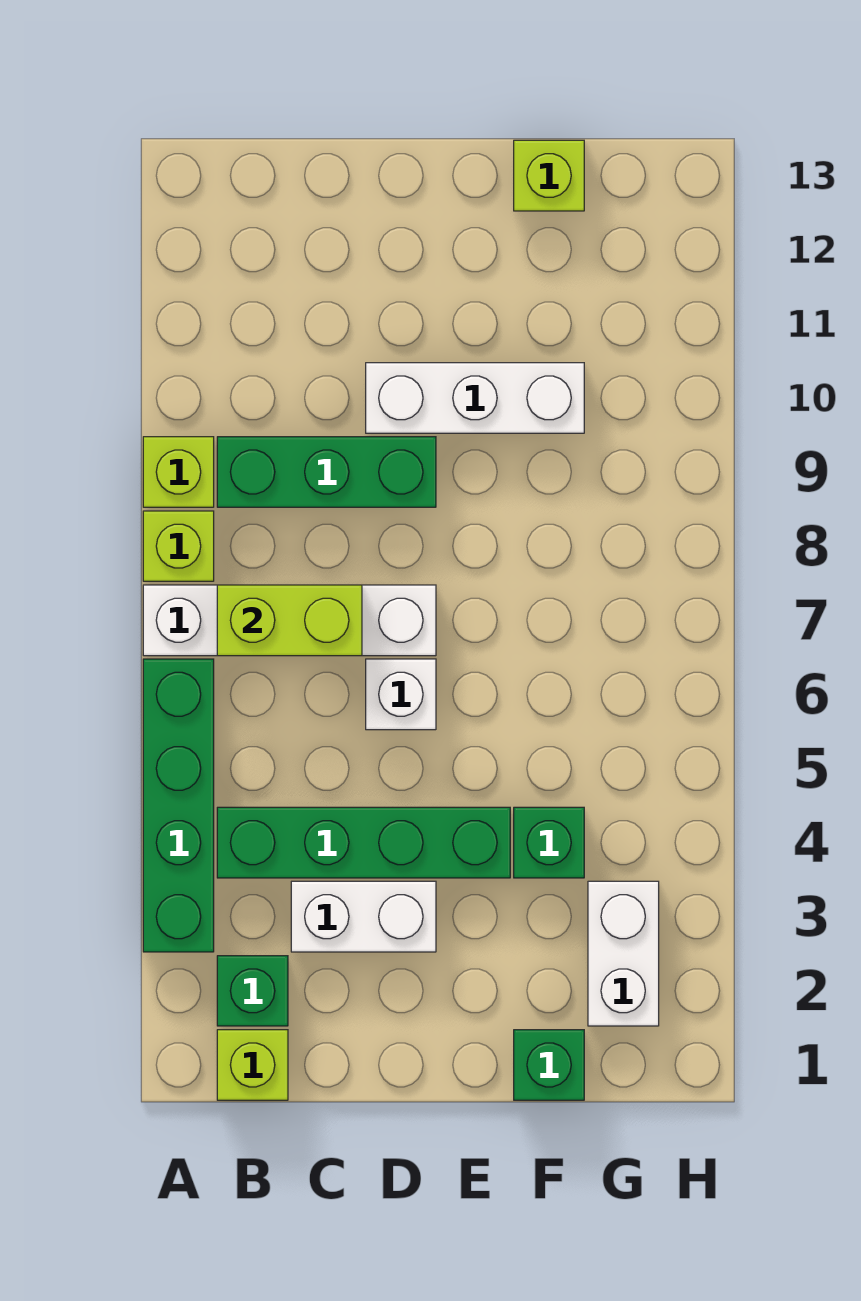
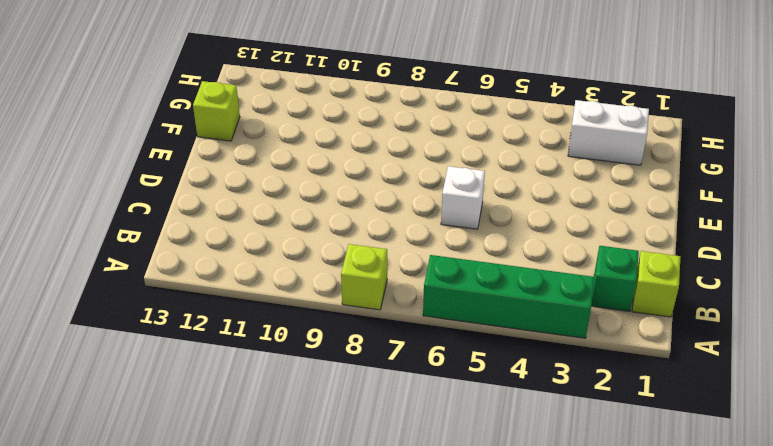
none -> white 1x4 brick [143,585,436,656]
none -> lime 1x1 brick [143,437,214,507]
none -> green 1x4 brick [217,807,510,878]

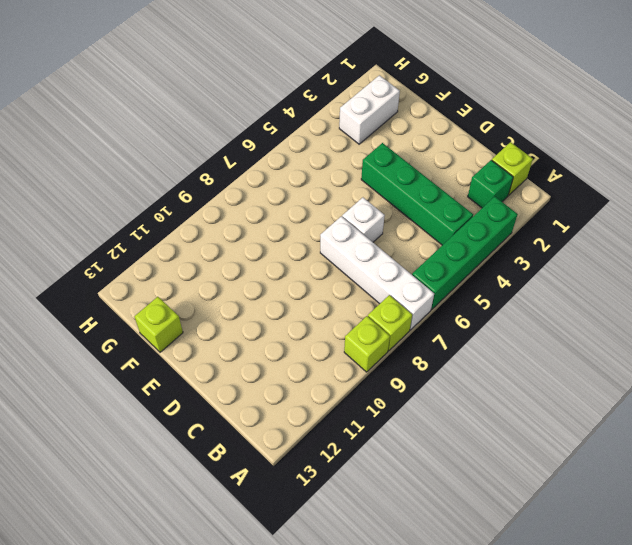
none -> green 1x3 brick [217,437,436,507]
none -> white 1x2 brick [291,881,436,952]
none -> white 1x3 brick [366,363,584,433]

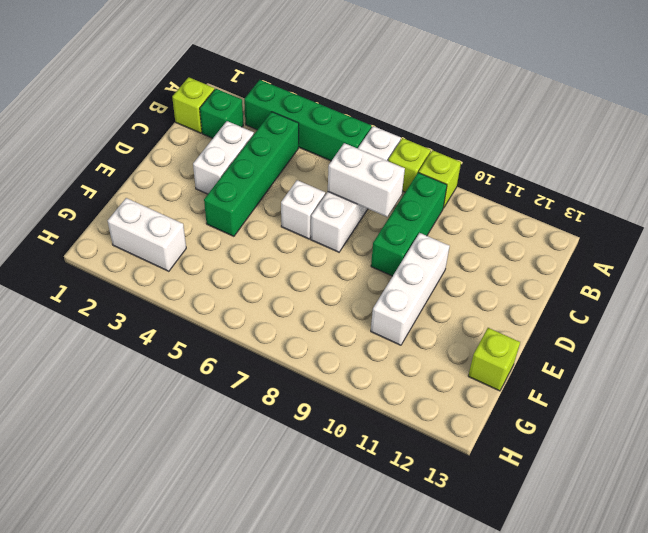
white 1x2 brick [328,143,405,217] -> lime 1x2 brick [217,585,362,656]
none -> green 1x1 brick [514,1030,584,1100]
none -> green 1x1 brick [514,807,584,878]

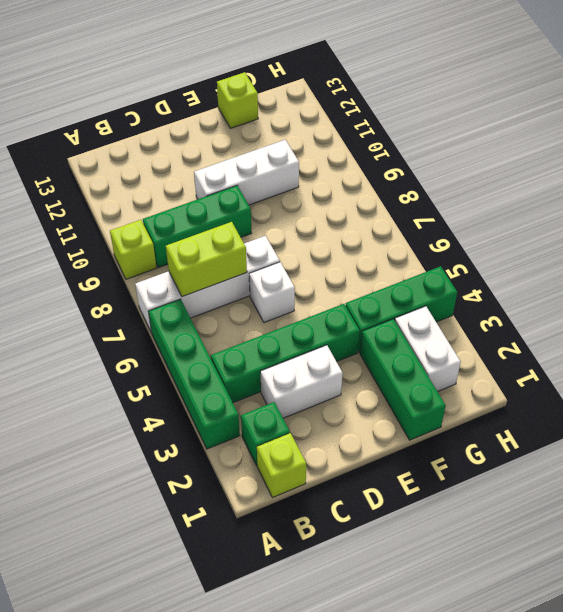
green 1x3 brick [360,319,446,440] -> green 1x1 brick [514,1030,584,1100]
green 1x3 brick [345,266,457,353] -> green 1x1 brick [514,807,584,878]
none -> lime 1x1 brick [143,511,214,581]

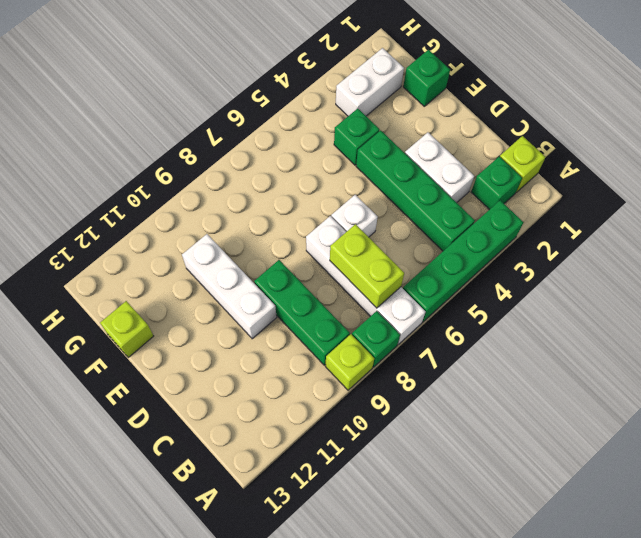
green 1x1 brick [352,311,400,367] -> lime 1x1 brick [143,511,214,581]

